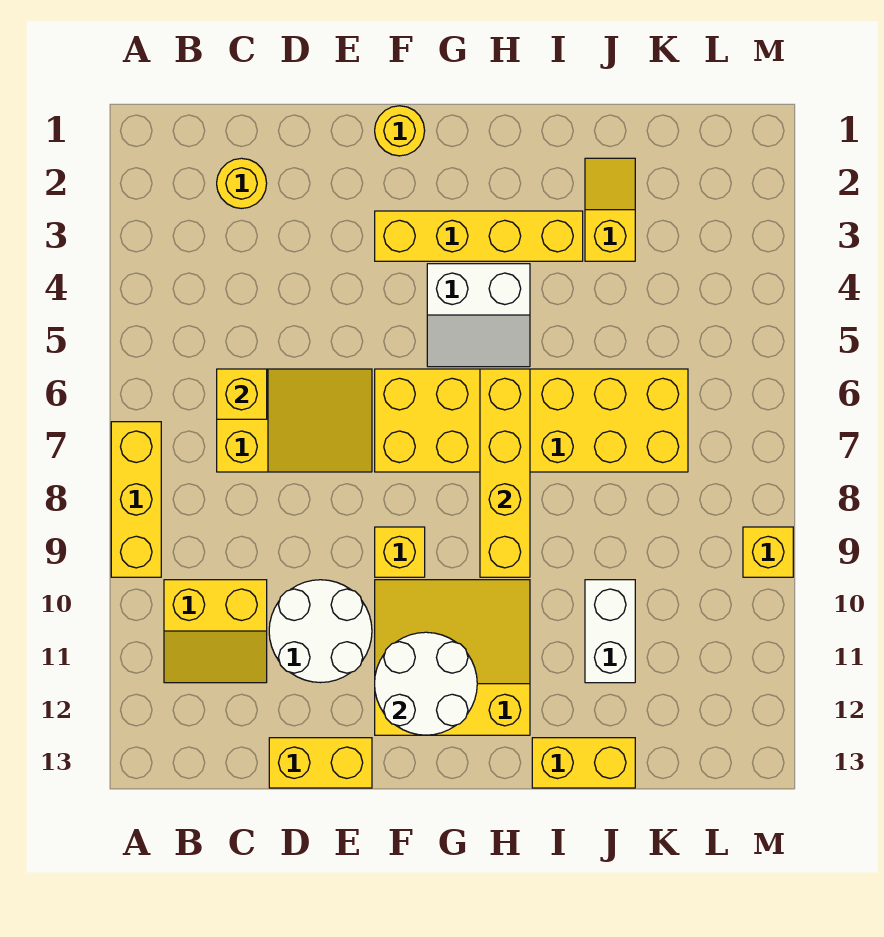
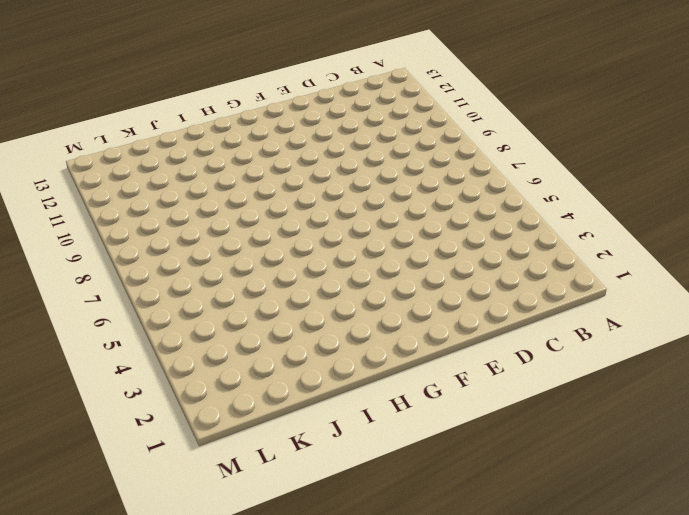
none -> yellow 1x3 brick [111,422,161,577]
none -> yellow 2x2 slope [164,580,267,683]
none -> yellow 1x1 round brick [217,158,267,209]

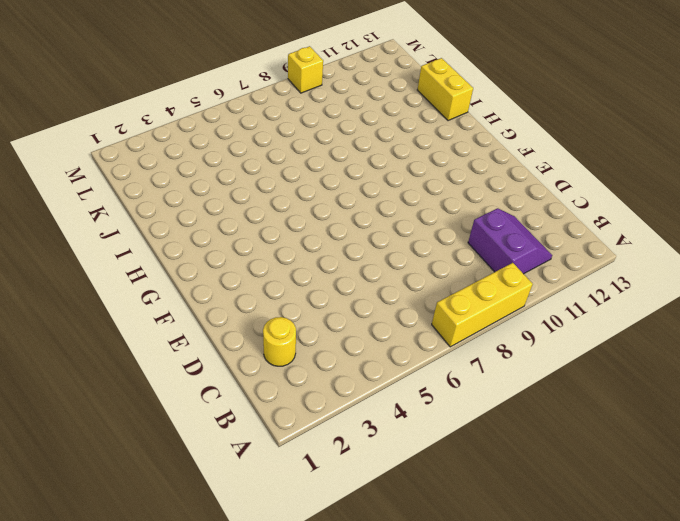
purple 2x2 slope [468,208,552,274] -> yellow 2x2 slope [164,580,267,683]
none -> yellow 2x3 slope [217,369,372,472]
none -> white 2x2 round brick [269,580,372,683]
none -> yellow 1x2 brick [269,738,372,788]

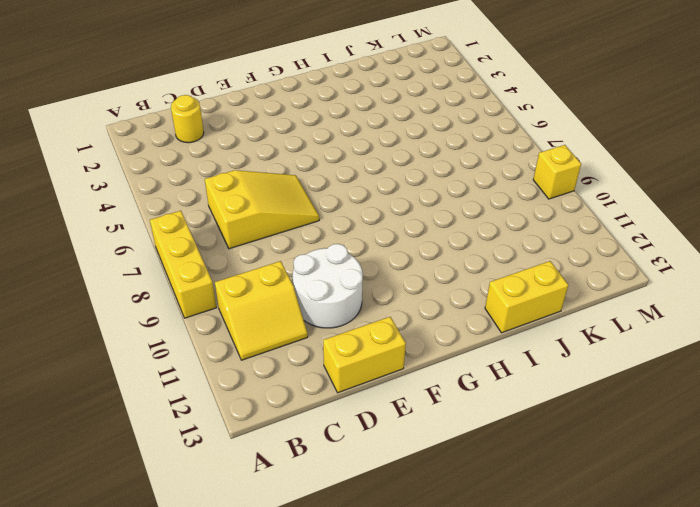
none -> yellow 1x1 round brick [375,106,425,156]
none -> yellow 1x4 brick [375,211,583,261]
none -> yellow 2x6 brick [375,369,688,472]

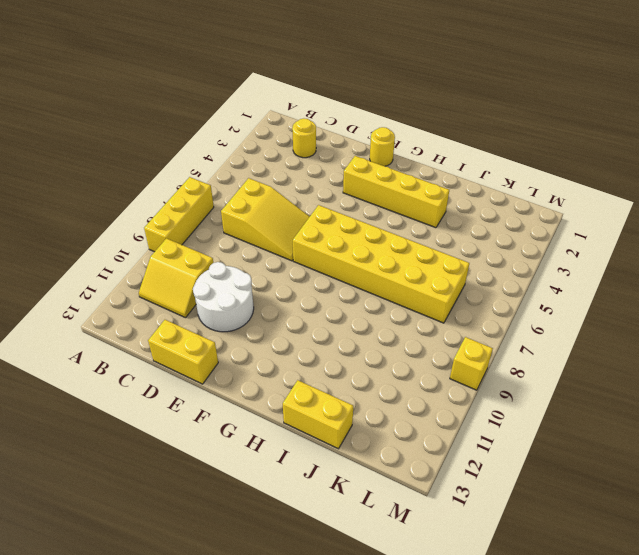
none -> yellow 1x1 brick [375,527,425,577]
none -> yellow 3x3 slope [375,580,530,735]
none -> white 2x2 slope [427,264,530,367]

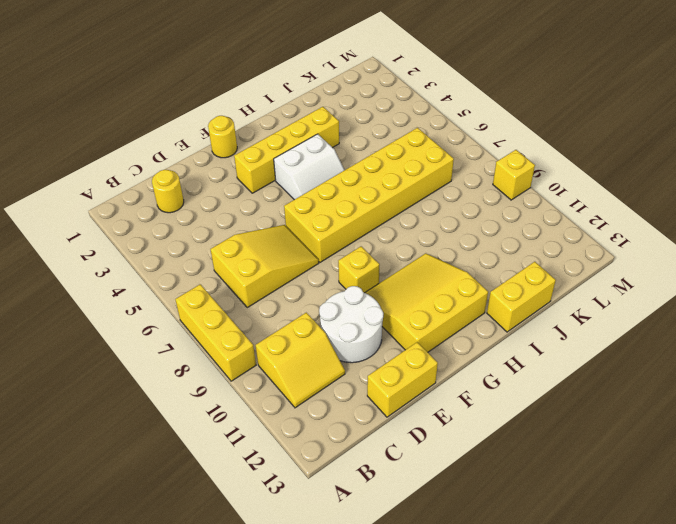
none -> yellow 1x2 slope [585,158,635,261]
none -> white 1x2 brick [585,580,635,683]
none -> yellow 1x1 brick [217,369,267,419]

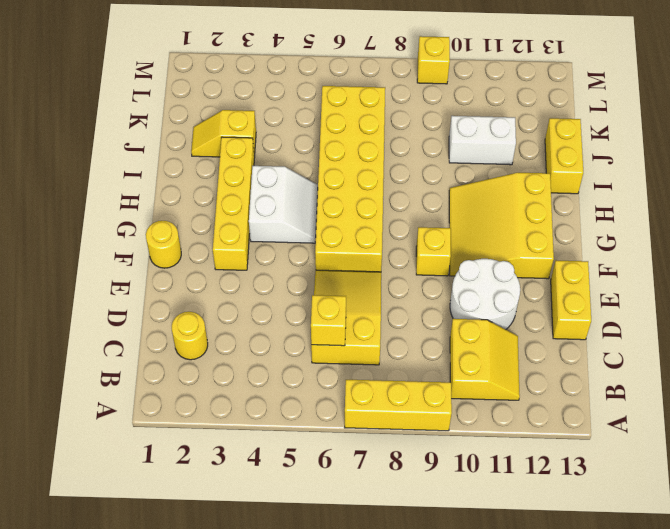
none -> white 2x2 round brick [375,632,477,735]
none -> yellow 1x4 brick [480,369,530,577]

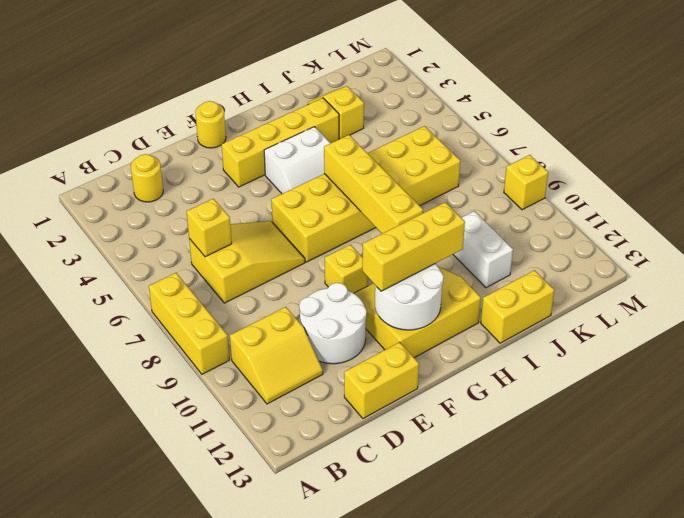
yellow 1x3 brick [362,202,465,291] -> none

